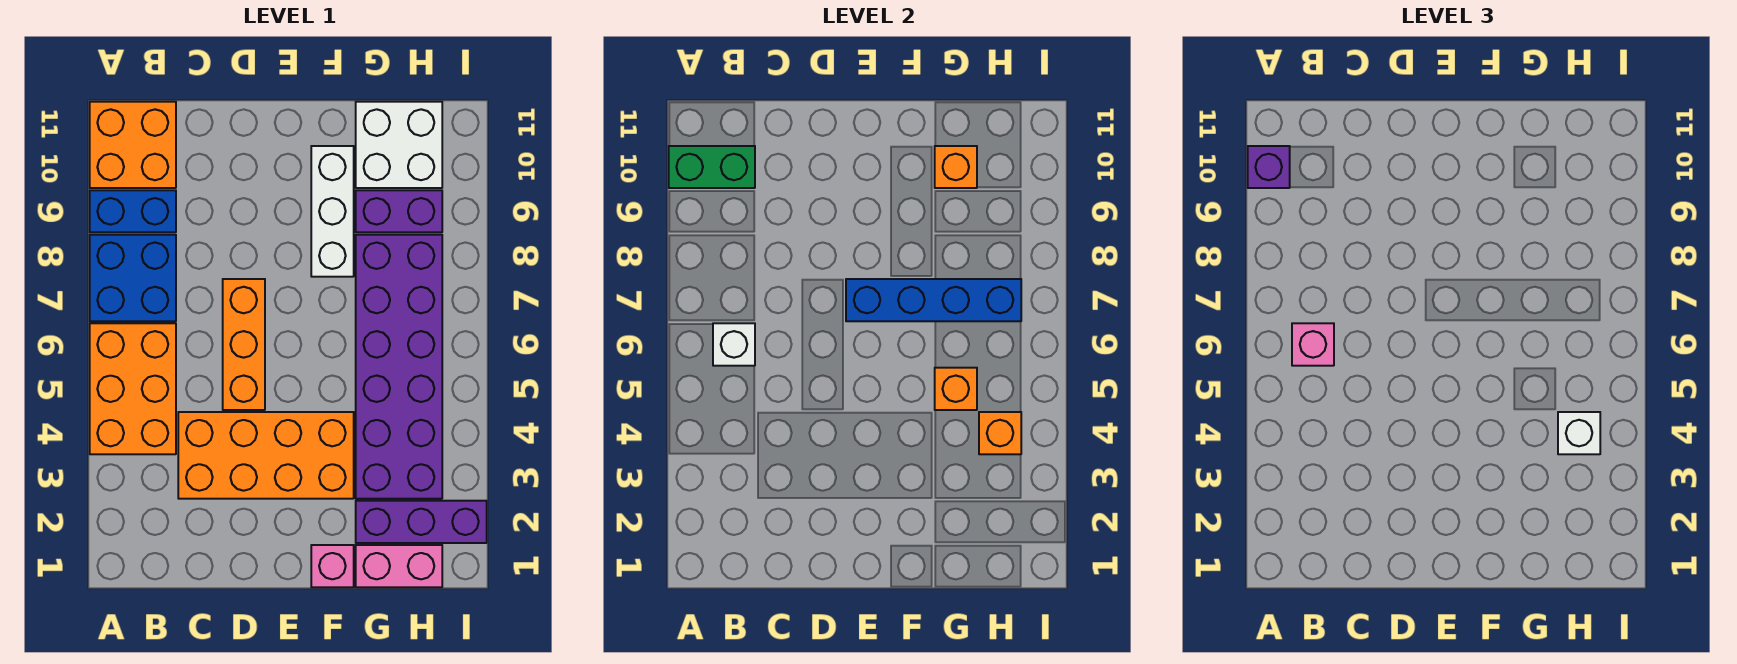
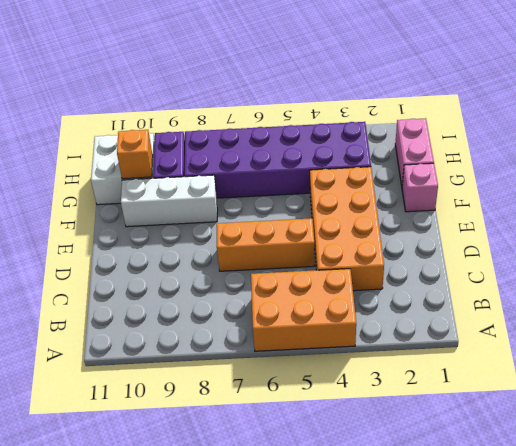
none -> blue 2x2 brick [90,235,176,321]
none -> blue 1x2 brick [90,190,176,232]
none -> orange 2x2 brick [90,102,176,188]

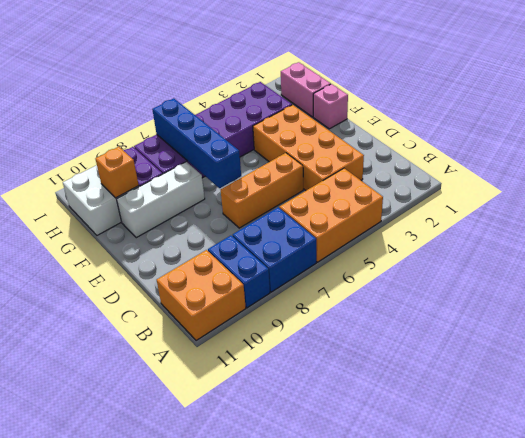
none -> purple 1x3 brick [356,501,487,543]
none -> green 1x2 brick [669,146,755,188]
none -> white 1x1 brick [713,323,755,366]

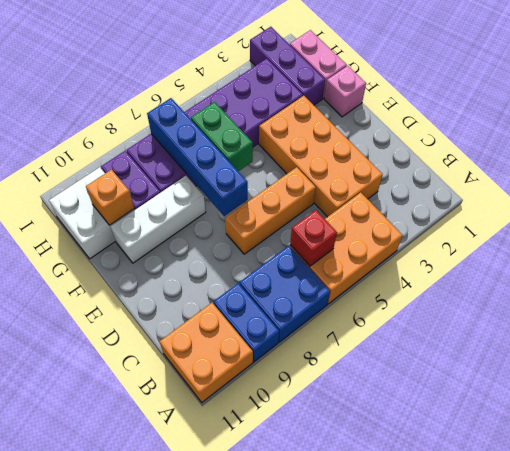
red 1x1 brick [290,210,337,266] -> white 1x1 brick [713,323,755,366]
green 1x2 brick [191,102,253,171] -> green 1x2 brick moved to [669,146,755,188]
none -> orange 1x1 brick [935,368,977,410]
none -> orange 1x1 brick [979,412,1021,454]
none -> purple 1x1 brick [1248,146,1290,188]

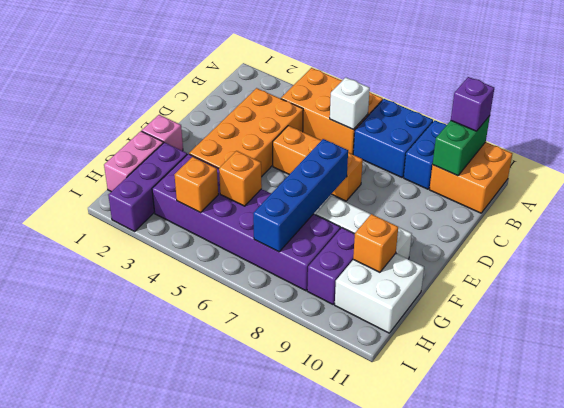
none -> pink 1x1 brick [1292,323,1334,366]
none -> white 1x1 brick [1558,412,1600,454]

